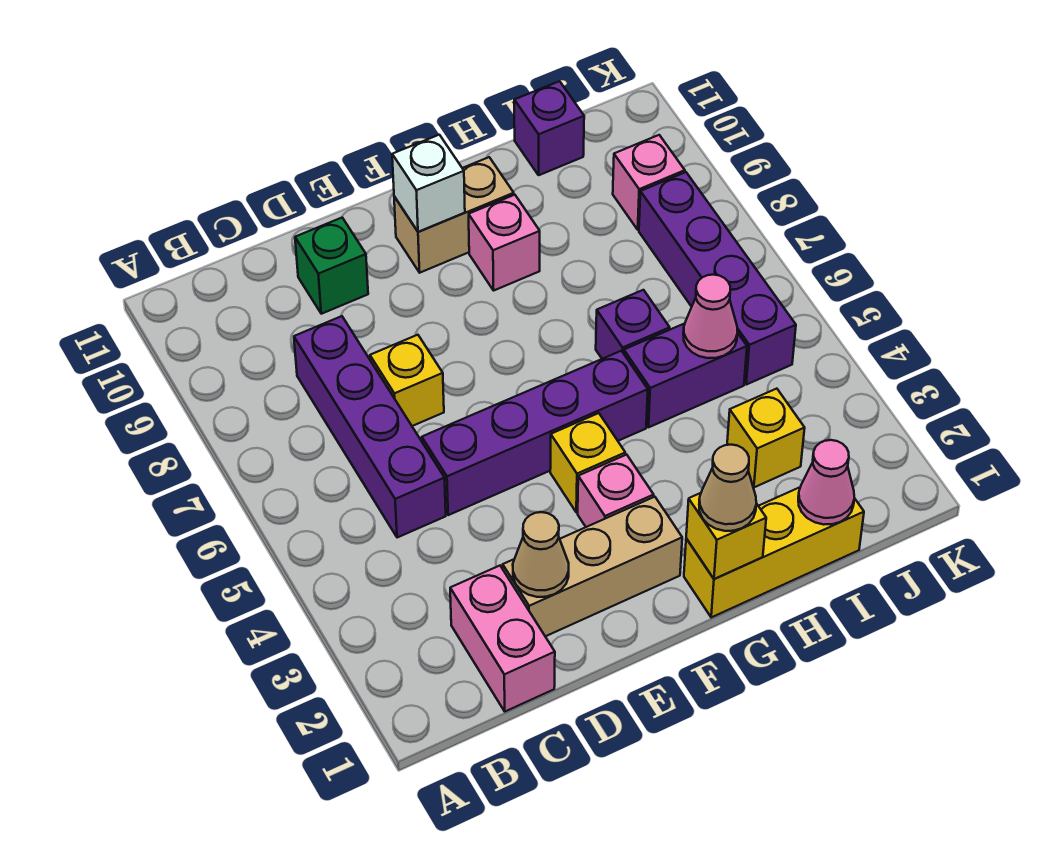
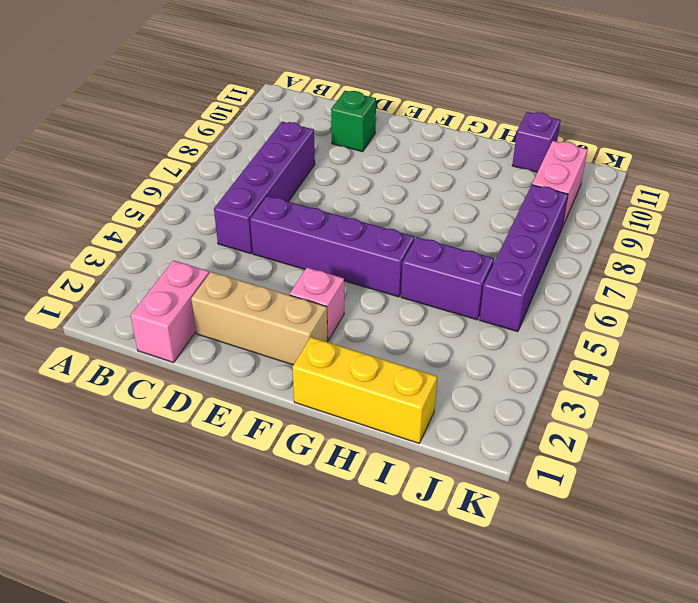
pink 1x2 brick [532,141,588,227] -> pink 1x1 brick [613,135,685,230]
none -> yellow 1x1 brick [370,335,444,426]
none -> yellow 1x1 brick [550,413,625,512]
none -> tan 1x2 brick [394,157,514,273]

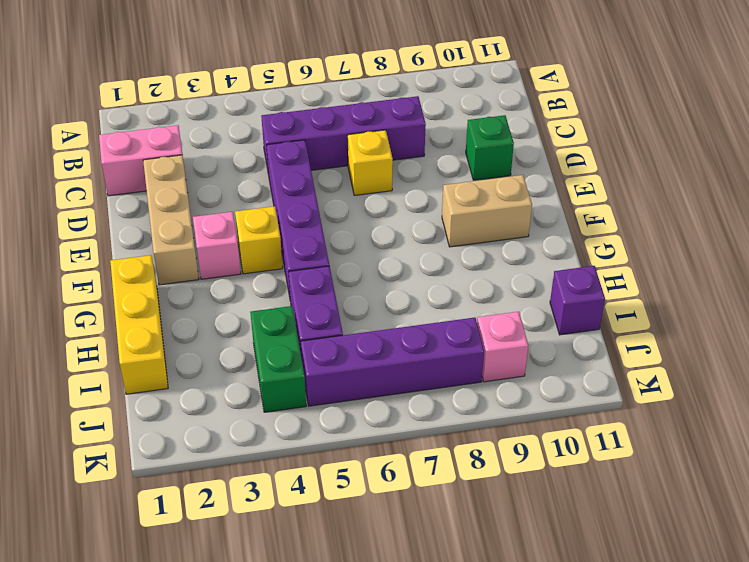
tan 1x2 brick [442,175,532,247] -> tan 1x2 brick turned to [394,157,514,273]
green 1x2 brick [250,306,306,412] -> none
none -> pink 1x1 brick [469,195,540,290]
none -> purple 1x1 brick [596,290,670,359]
none -> yellow 1x1 brick [727,389,805,487]

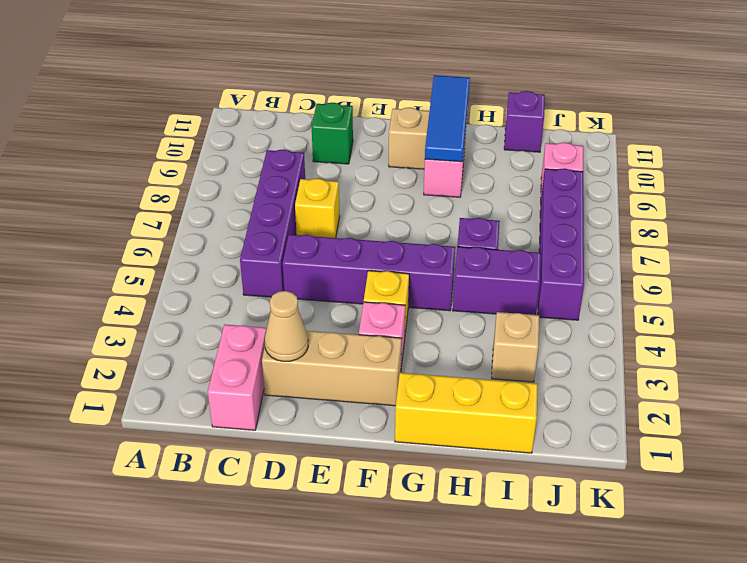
blue 1x3 tile [425,75,470,162] -> none
tan 1x1 brick [492,312,539,382] -> yellow 1x1 brick [727,389,805,487]
none -> white 1x1 brick [392,135,465,232]
none -> yellow 1x1 brick [686,493,766,579]
none -> pink 1x1 cone [798,440,854,525]

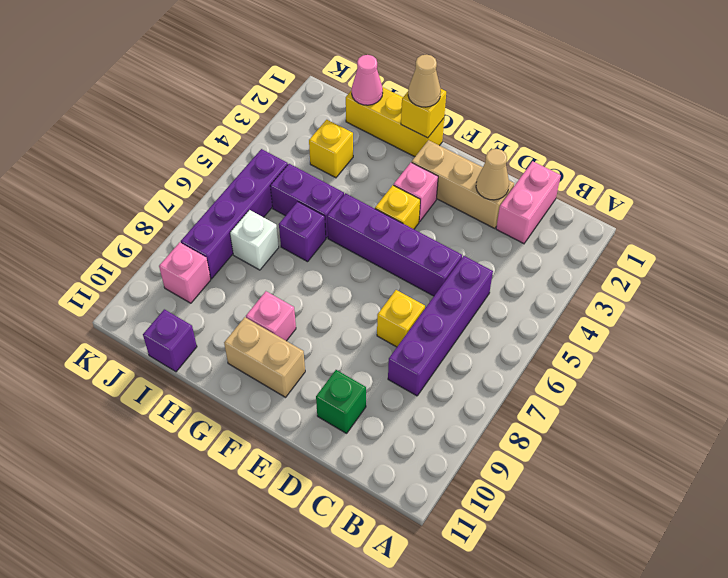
white 1x1 brick [230,210,279,270] -> white 1x1 brick moved to [392,135,465,232]
none -> pink 1x1 cone [683,275,738,358]

